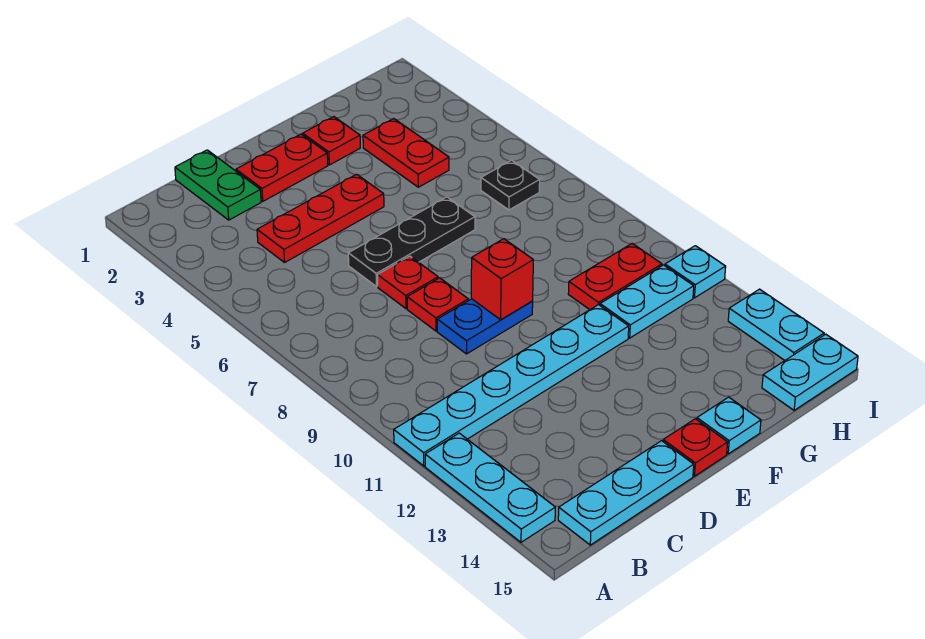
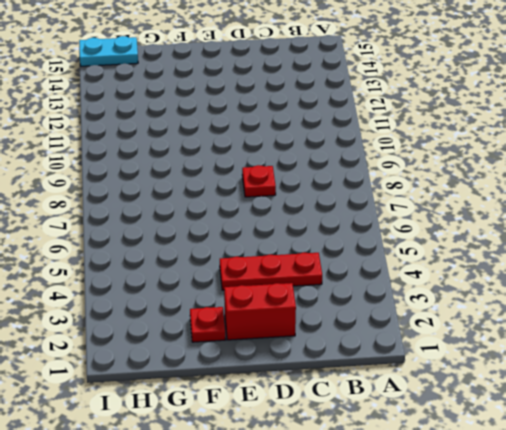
red 1x2 brick [224,283,296,340] -> red 1x2 plate [236,134,328,201]
none -> cyan 1x6 plate [394,305,629,466]
none -> cyan 1x3 plate [425,433,555,542]
none -> cyan 1x3 plate [558,441,694,545]

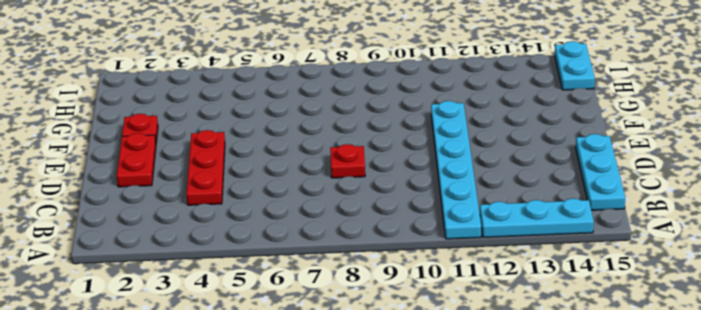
none -> green 1x2 plate [175,150,261,220]
none -> black 1x3 plate [348,197,475,287]
none -> red 1x1 plate [378,256,438,309]

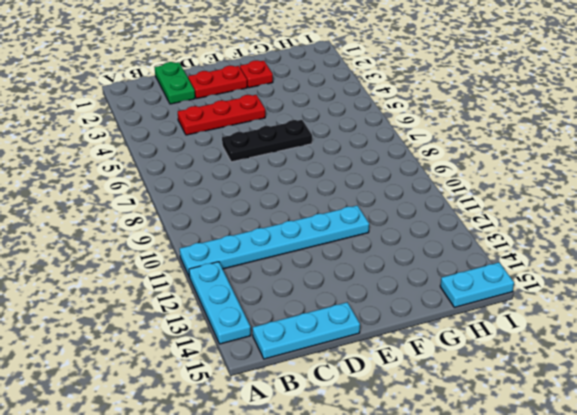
none -> red 1x1 plate [378,256,438,309]
none -> red 1x1 plate [407,278,468,331]
none -> blue 1x2 plate [437,299,533,354]

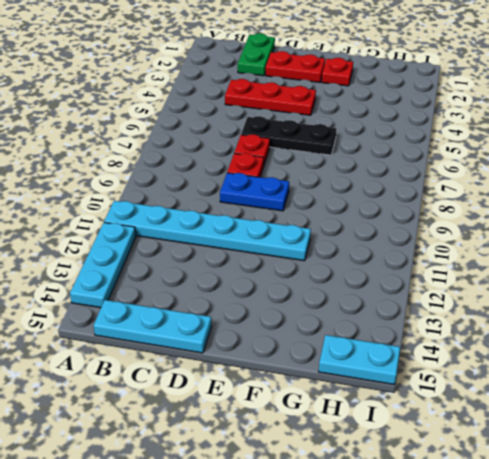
none -> red 1x1 plate [663,419,728,476]
none -> cyan 1x1 plate [697,397,761,454]
none -> red 1x2 plate [363,119,449,187]

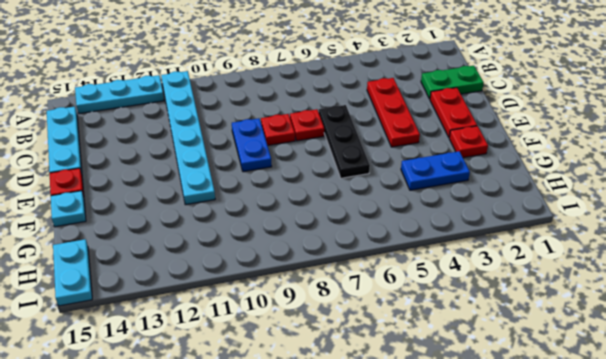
blue 1x2 plate [401,151,470,190] -> red 1x2 plate [363,119,449,187]
none -> red 1x2 plate [568,244,662,310]
none -> cyan 1x2 plate [600,265,694,338]
none -> black 1x1 plate [481,160,540,210]

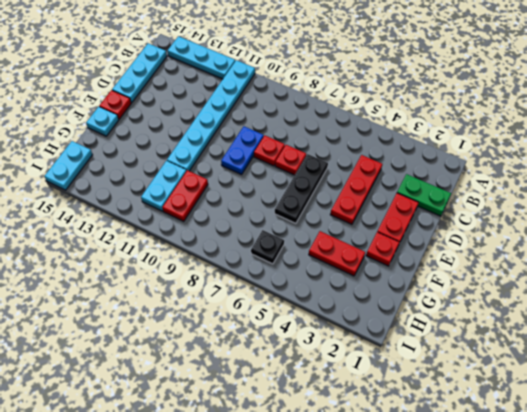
none -> cyan 1x1 plate [665,246,726,298]
none -> cyan 1x2 plate [728,289,824,360]
none -> red 1x1 brick [471,239,533,320]

